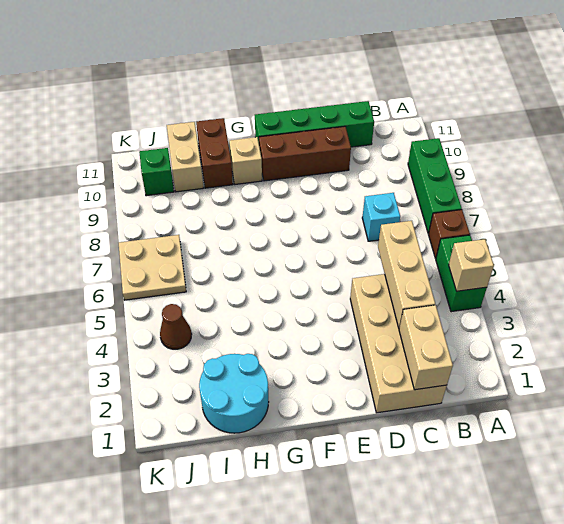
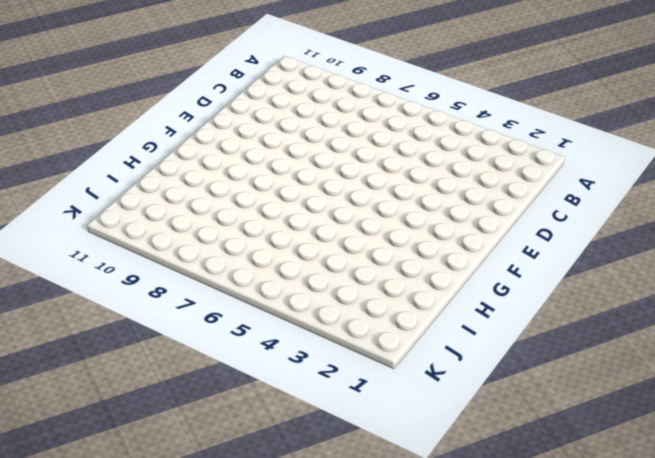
none -> green 1x2 brick [436,235,487,312]
none -> brown 1x1 brick [429,210,470,258]
none -> green 1x3 brick [408,138,462,234]

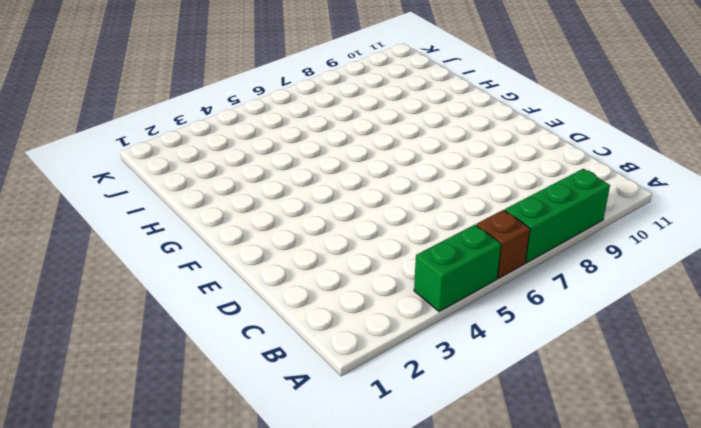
none -> tan 2x4 brick [350,274,447,413]
none -> cyan 1x1 brick [362,193,400,241]
none -> green 1x4 brick [255,101,374,147]

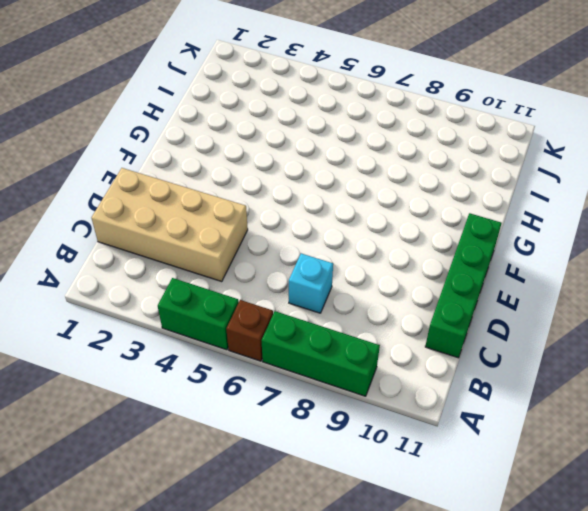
none -> brown 1x3 brick [259,126,351,181]
none -> tan 1x1 brick [229,137,262,184]
none -> cyan 2x2 round brick [199,354,269,433]

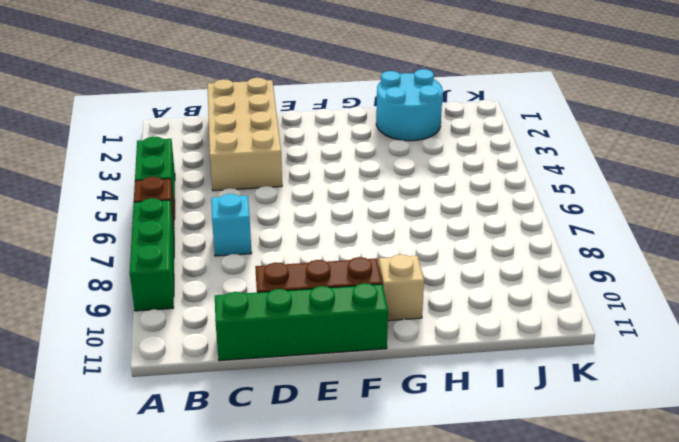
none -> brown 1x2 brick [196,118,233,188]
none -> tan 1x2 brick [167,122,203,192]
none -> brown 1x1 cone [160,304,192,349]

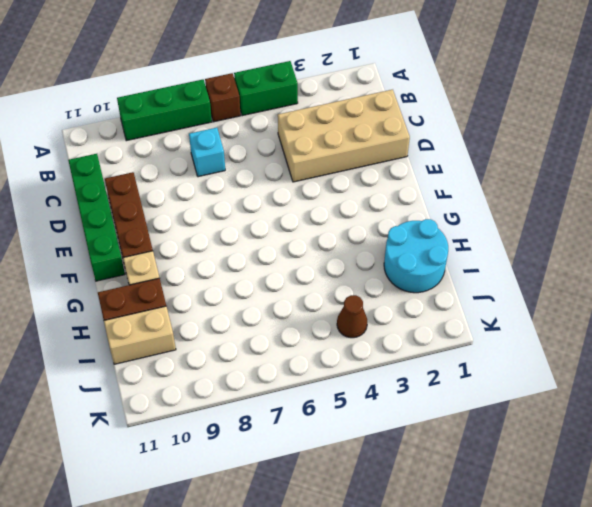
none -> tan 2x2 plate [119,235,186,300]
none -> green 1x1 brick [139,148,174,196]
none -> tan 1x1 brick [449,239,494,291]

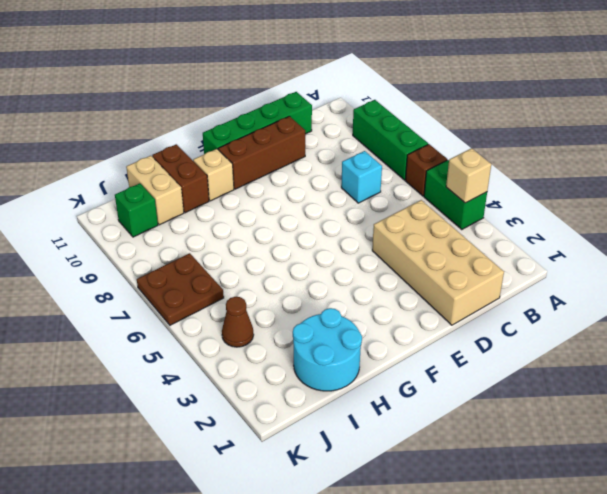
brown 2x2 plate [137,253,224,325] -> tan 2x2 plate [119,235,186,300]
none -> tan 1x2 brick [399,305,453,390]
none -> tan 1x3 brick [378,221,435,328]

